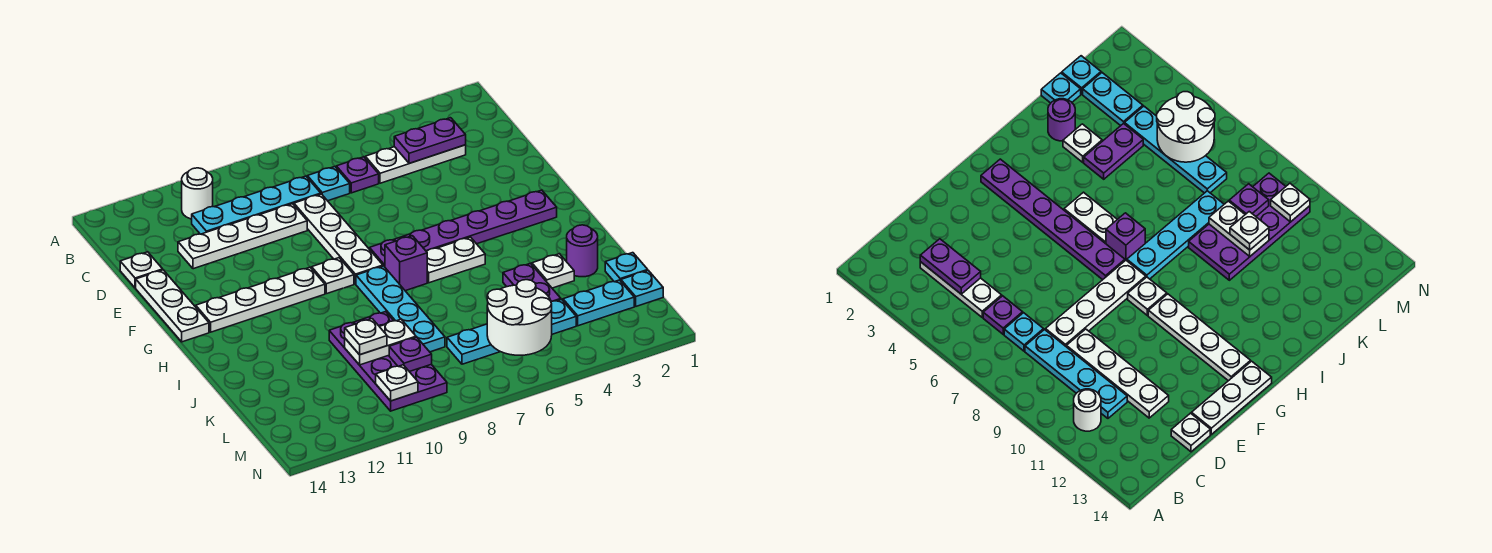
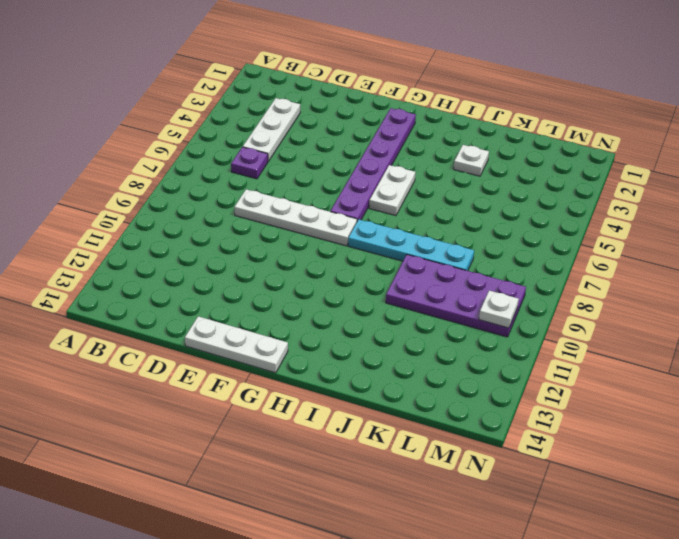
none -> white 1x1 round brick [182,168,213,219]
none -> cyan 1x1 plate [307,167,350,201]
none -> cyan 1x4 plate [192,176,321,234]

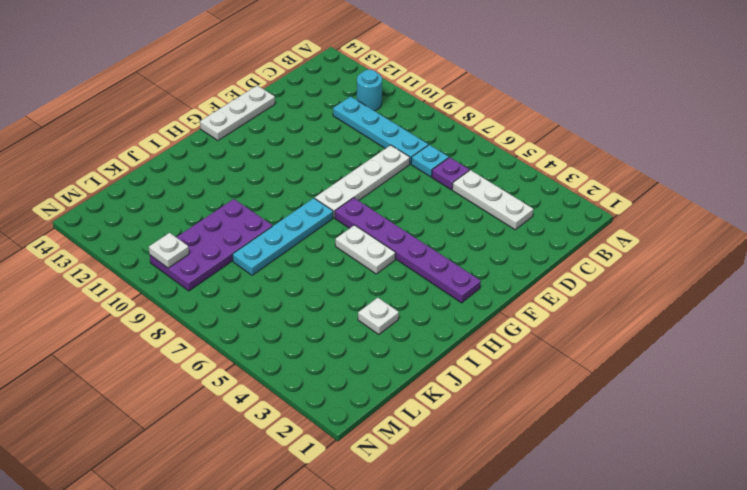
cyan 1x1 round brick [357,70,382,111] -> white 1x1 round brick [182,168,213,219]
none -> white 1x4 plate [178,204,307,269]
none -> white 1x1 plate [120,252,163,288]
none -> white 1x1 plate [312,258,354,294]

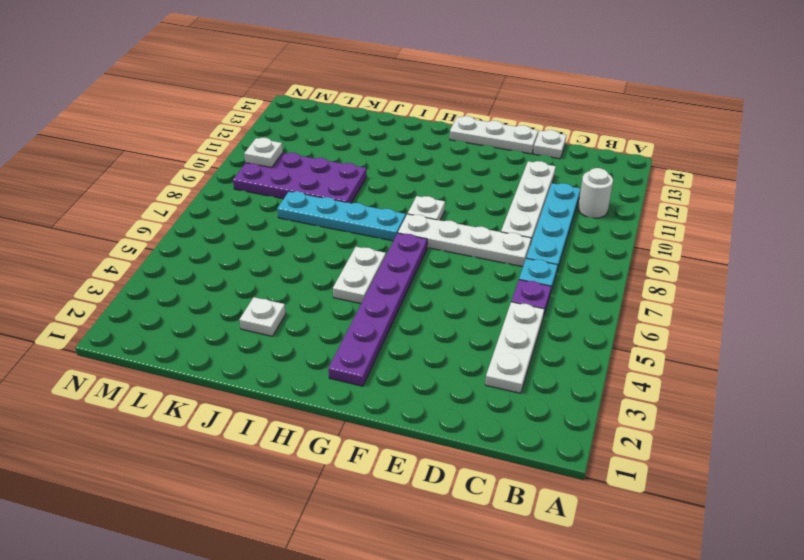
none -> white 1x4 plate [196,267,325,332]
none -> purple 1x1 brick [385,236,427,291]
none -> purple 1x1 round brick [567,225,598,277]

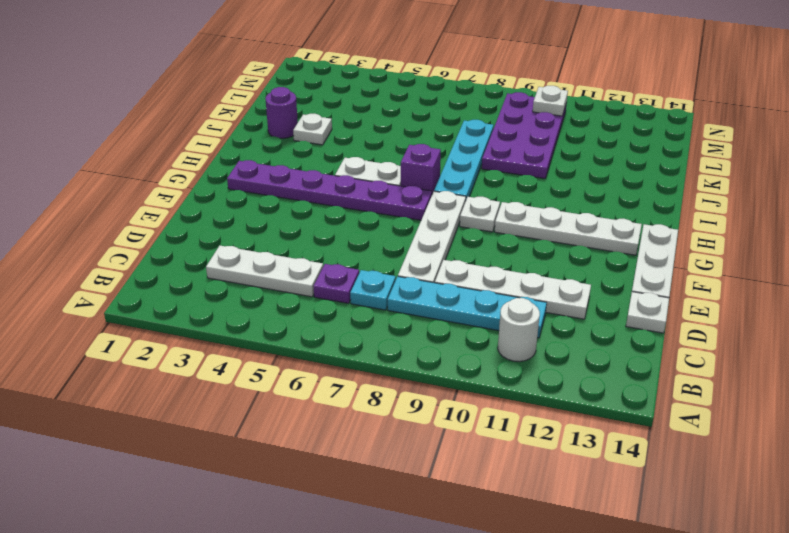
none -> purple 1x2 plate [503,263,561,301]
none -> cyan 1x1 plate [605,253,648,282]
none -> cyan 1x1 plate [621,270,663,306]

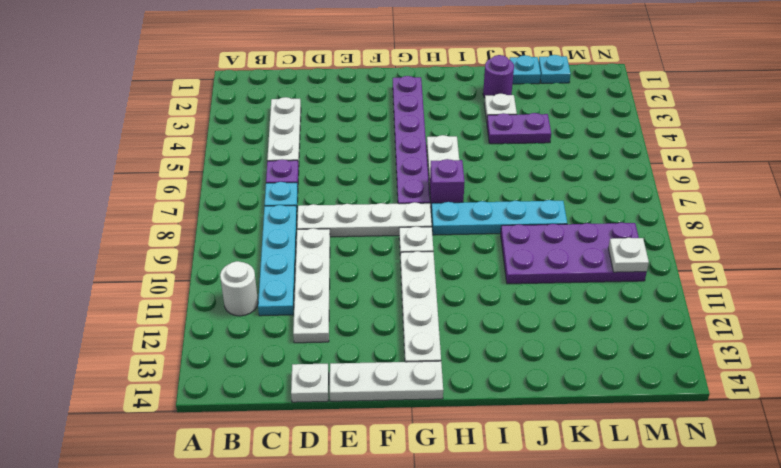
none -> cyan 1x2 plate [563,280,634,326]
none -> cyan 1x4 plate [447,299,576,364]
none -> purple 1x2 plate [394,118,466,163]

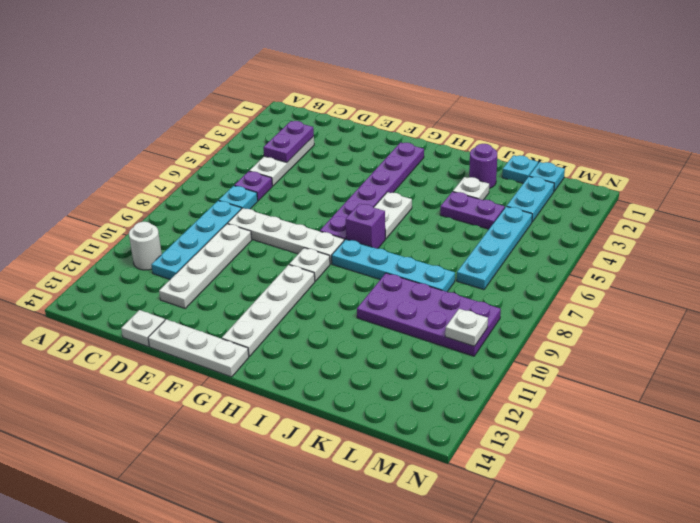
none -> white 1x2 plate [345,319,416,365]
none -> white 2x2 round brick [487,280,552,355]
none -> purple 1x1 plate [389,337,432,372]

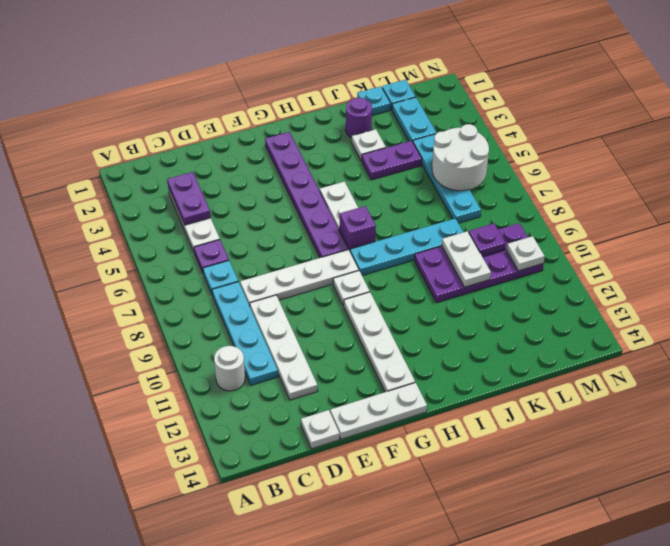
none -> white 1x1 plate [345,319,387,355]

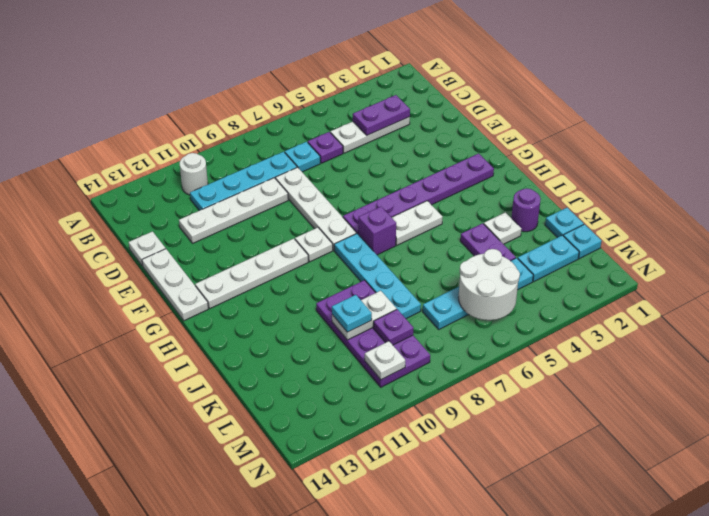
cyan 1x1 plate [332,295,372,332] -> white 1x1 plate [345,319,387,355]

